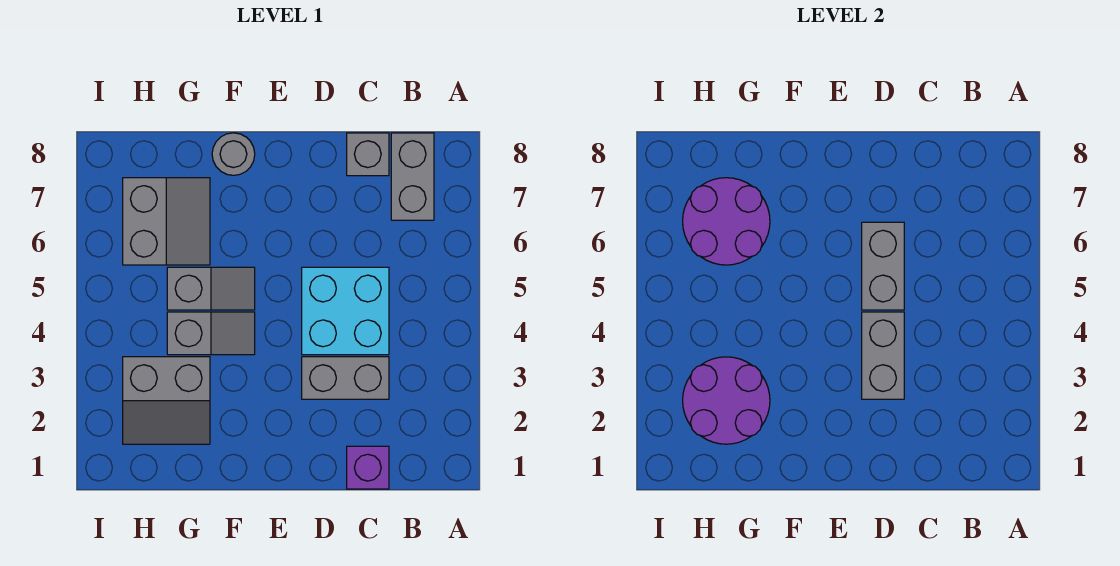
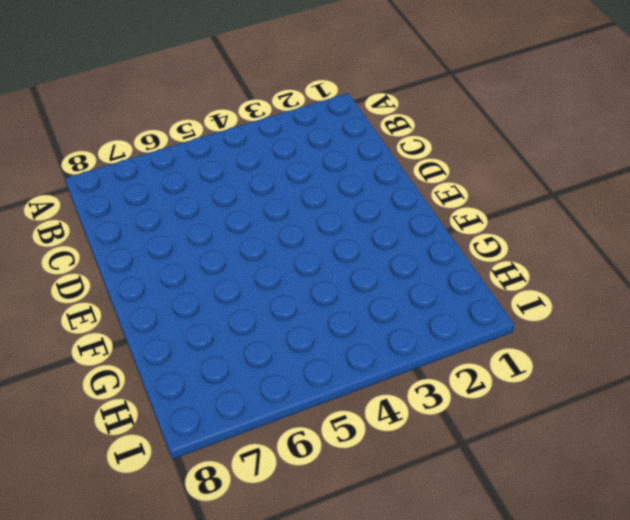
none -> grey 1x2 brick [391,133,434,220]
none -> purple 1x1 brick [347,446,389,489]
none -> grey 1x2 brick [302,357,389,399]

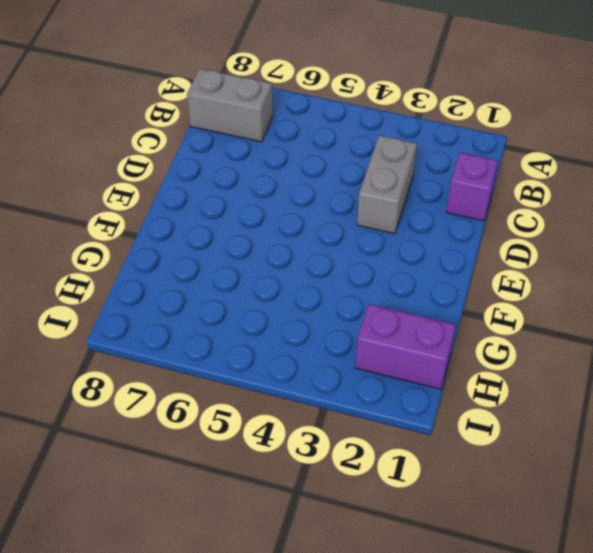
purple 1x2 brick [355,304,456,389] -> grey 2x2 slope [123,357,210,444]
none -> cyan 2x2 brick [302,267,389,355]
none -> grey 1x1 brick [347,133,389,176]
none -> grey 1x2 slope [167,312,255,355]

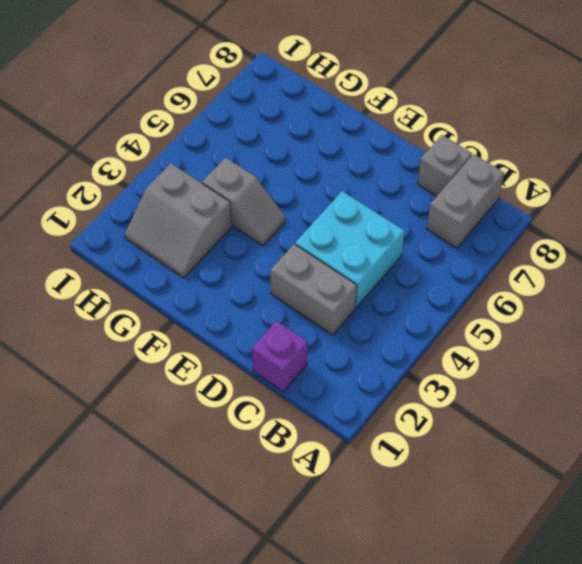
none -> grey 1x2 slope [167,267,255,310]
none -> grey 1x1 round brick [212,133,255,175]
none -> grey 2x2 slope [123,178,210,265]

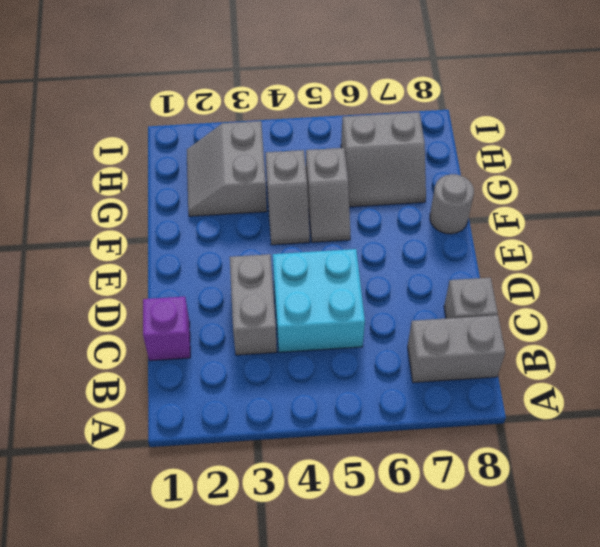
none -> grey 1x2 brick [862,312,904,399]
none -> grey 1x2 brick [862,222,904,310]
none -> purple 2x2 round brick [683,357,770,444]

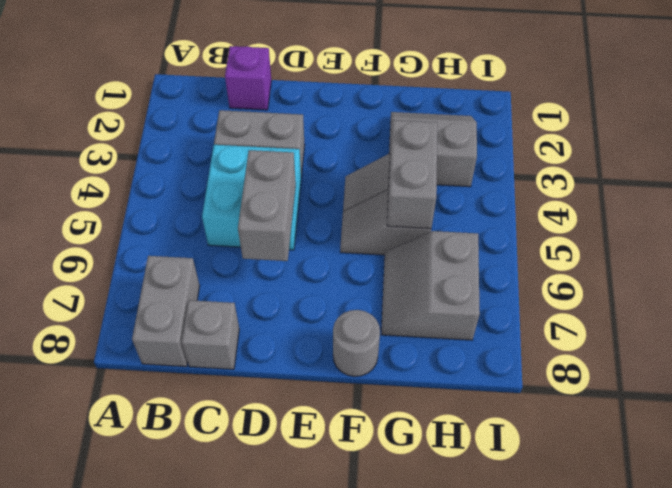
grey 1x2 brick [387,120,437,229] -> grey 1x2 brick moved to [862,312,904,399]
none -> purple 2x2 round brick [683,357,770,444]
none -> purple 2x2 round brick [683,178,770,265]

